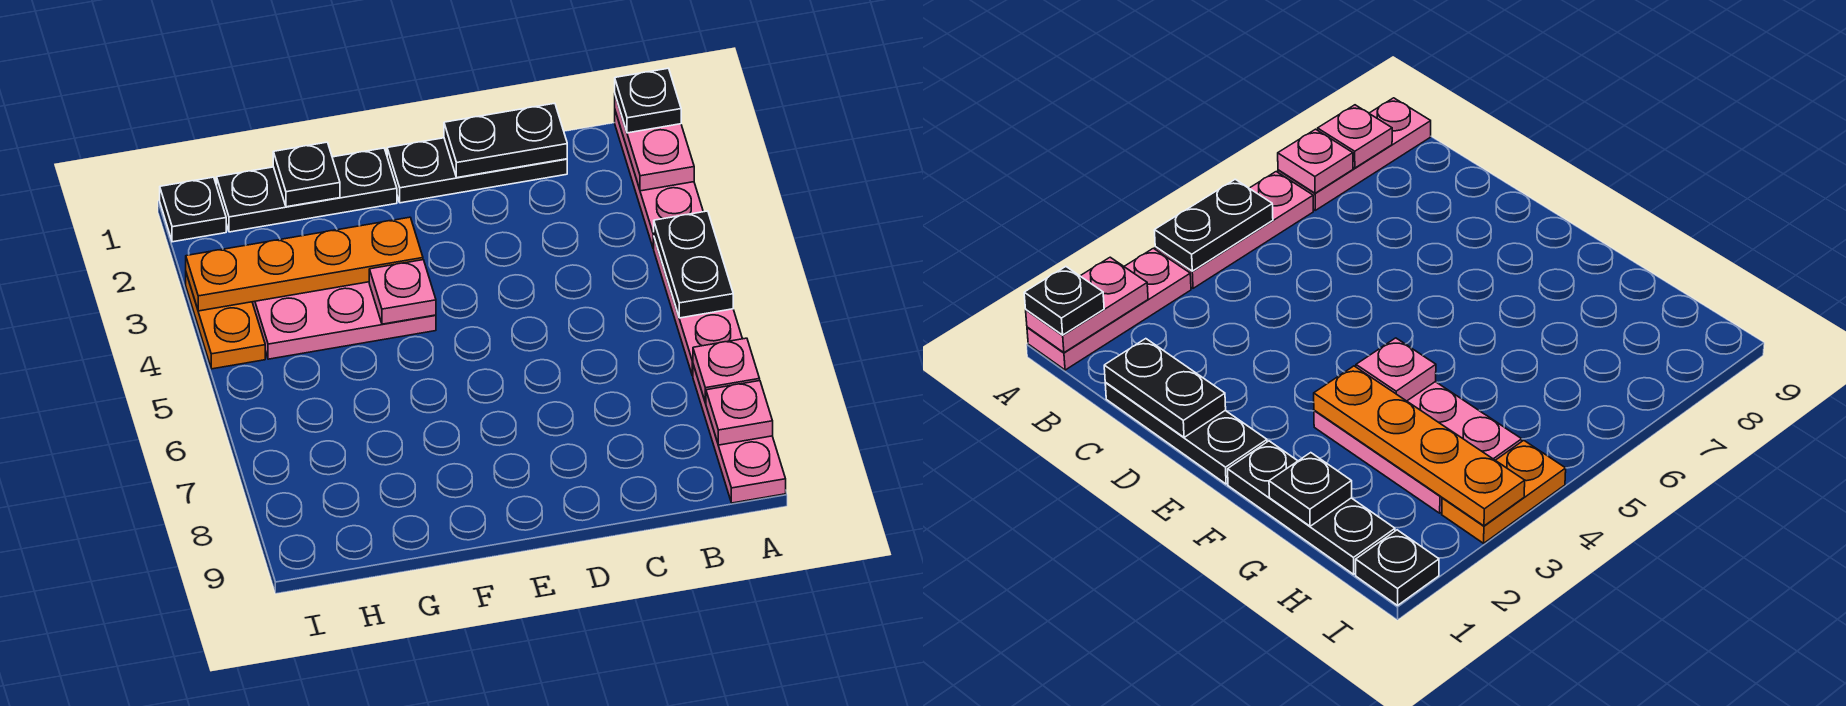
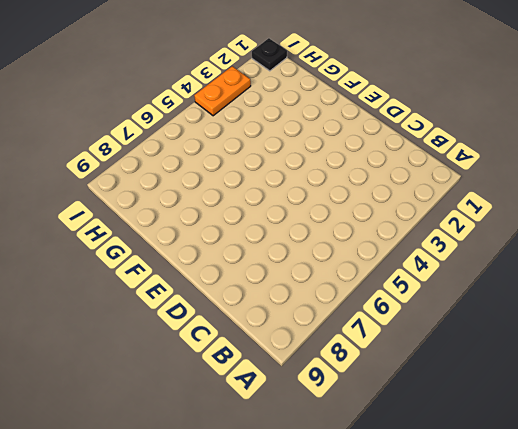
none -> pink 1x3 plate [615,111,703,248]
none -> pink 1x3 plate [653,238,742,376]
none -> pink 1x3 plate [693,365,786,503]

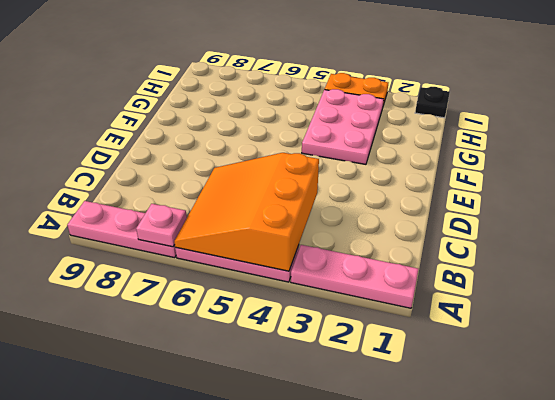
orange 3x3 slope [174,153,319,271] -> black 1x2 plate [654,211,733,318]
none -> black 1x3 plate [387,138,567,203]
none -> black 1x3 plate [217,148,397,232]
none -> pink 1x2 plate [615,96,694,191]

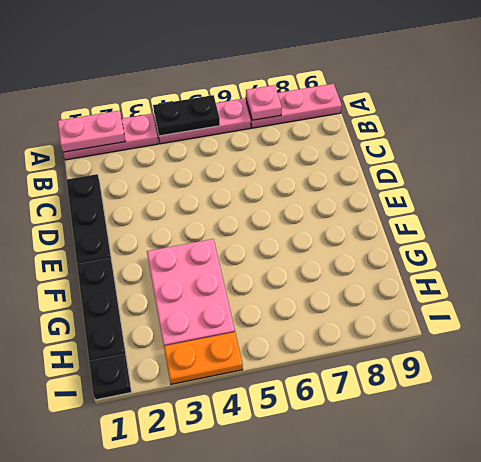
none -> pink 1x1 plate [706,381,773,445]
none -> black 1x2 plate [444,103,567,178]
none -> orange 1x4 plate [186,217,423,311]

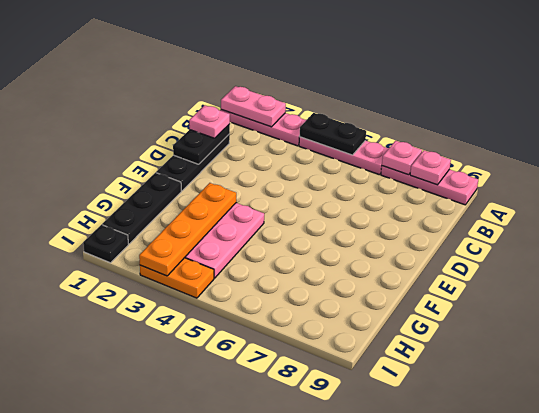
pink 1x1 plate [189,105,230,138] -> pink 1x1 plate moved to [369,260,436,324]
none -> black 1x1 plate [273,142,340,207]
none -> black 1x1 plate [615,68,681,133]

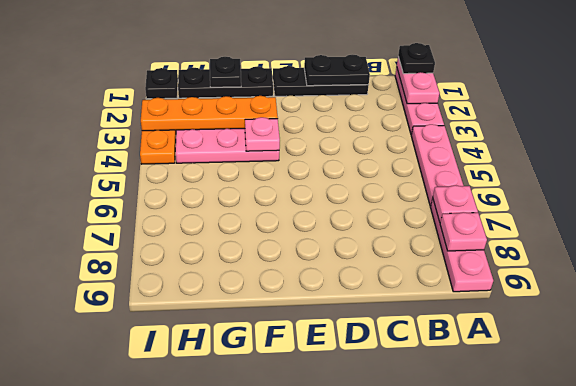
none -> black 1x2 plate [654,211,733,318]

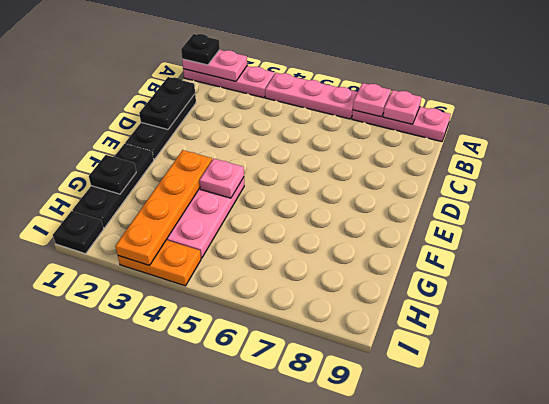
none -> black 1x2 plate [654,211,733,318]

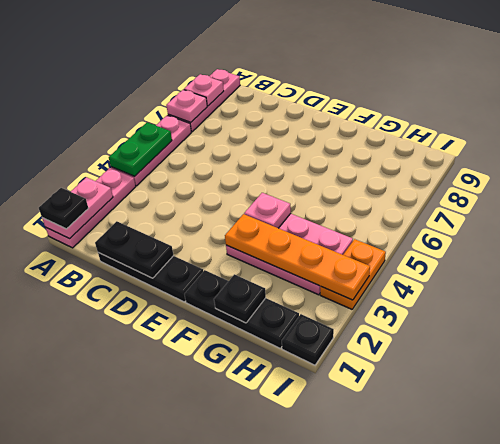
green 1x2 plate [109,122,172,176] -> black 1x2 plate [654,211,733,318]

